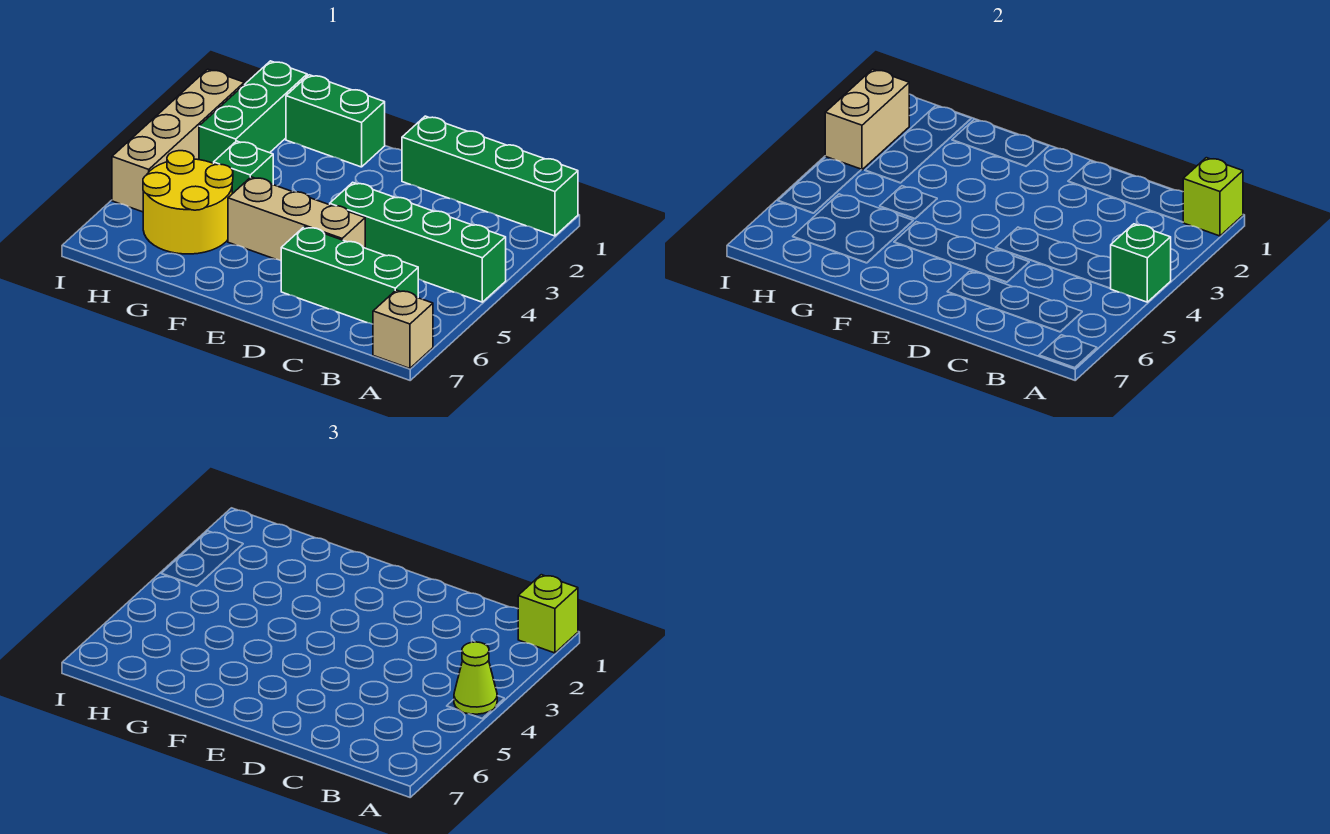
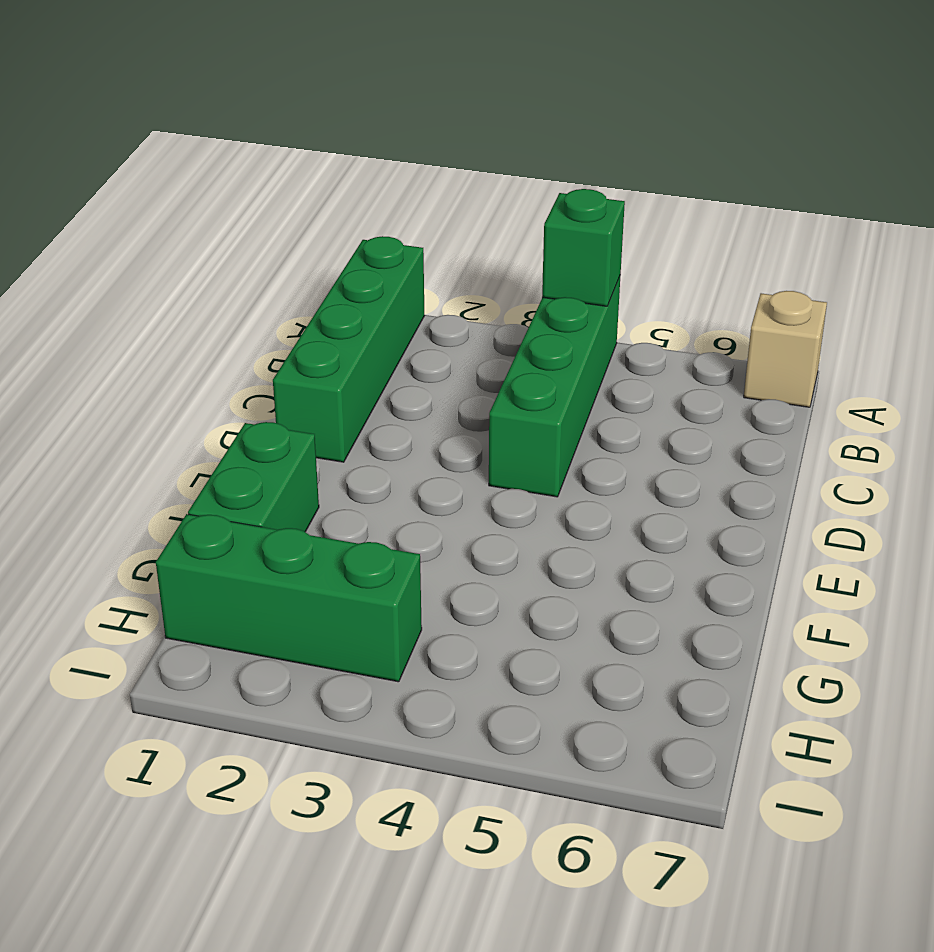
none -> green 1x3 brick [281,227,418,324]
none -> tan 1x3 brick [228,177,365,261]
none -> green 1x1 brick [214,141,273,194]

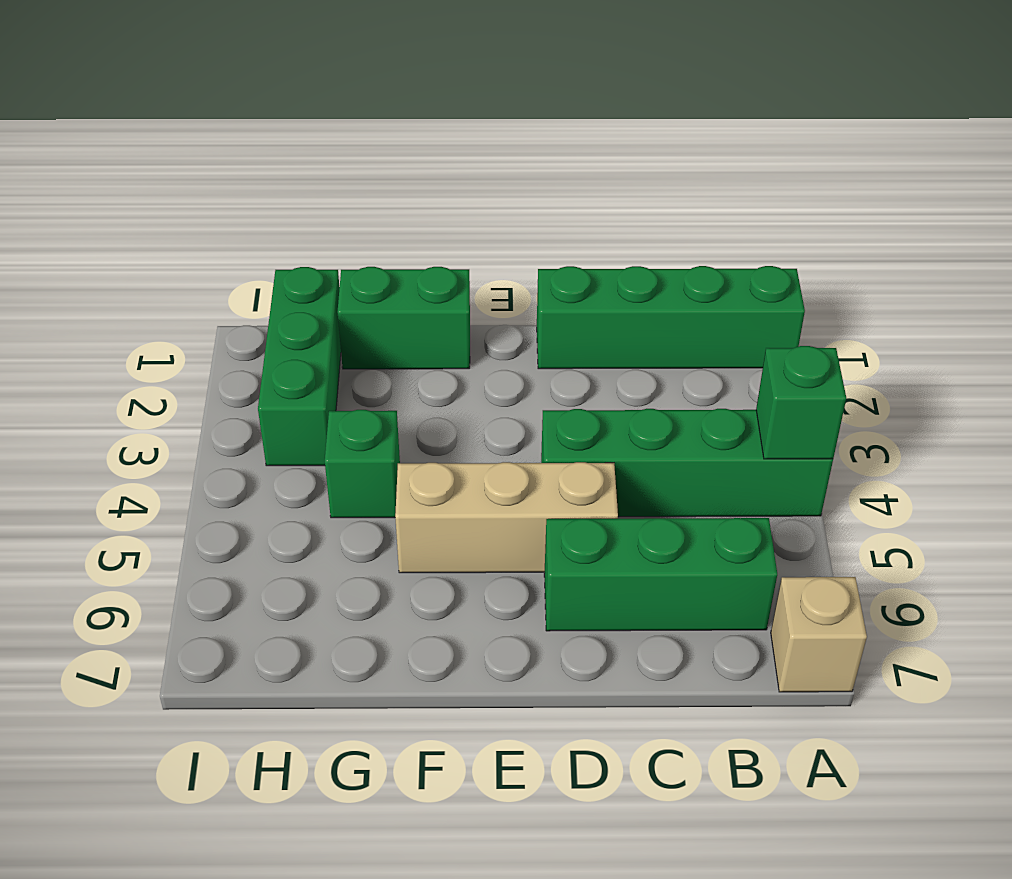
none -> yellow 2x2 round brick [143,151,233,254]
none -> tan 1x4 brick [112,69,244,212]
none -> lime 1x1 brick [1183,158,1243,236]

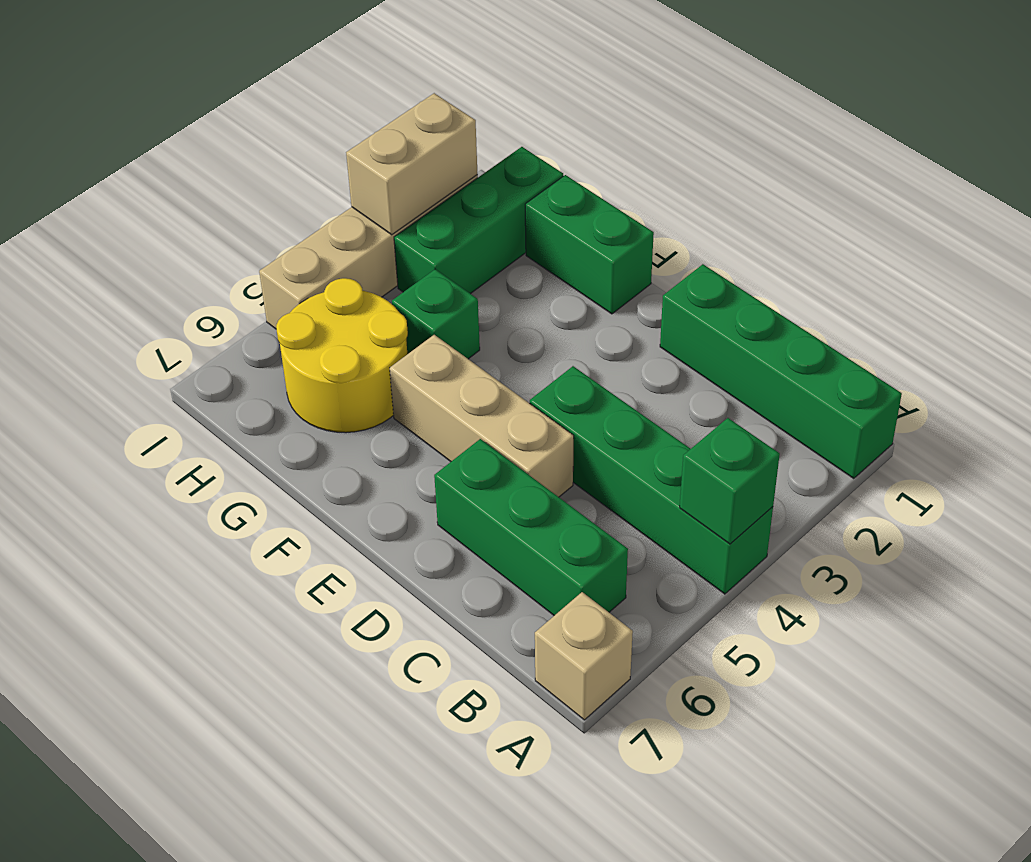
none -> lime 1x1 brick [1183,158,1243,236]
none -> lime 1x1 brick [518,575,578,653]
none -> lime 1x1 cone [454,642,497,714]

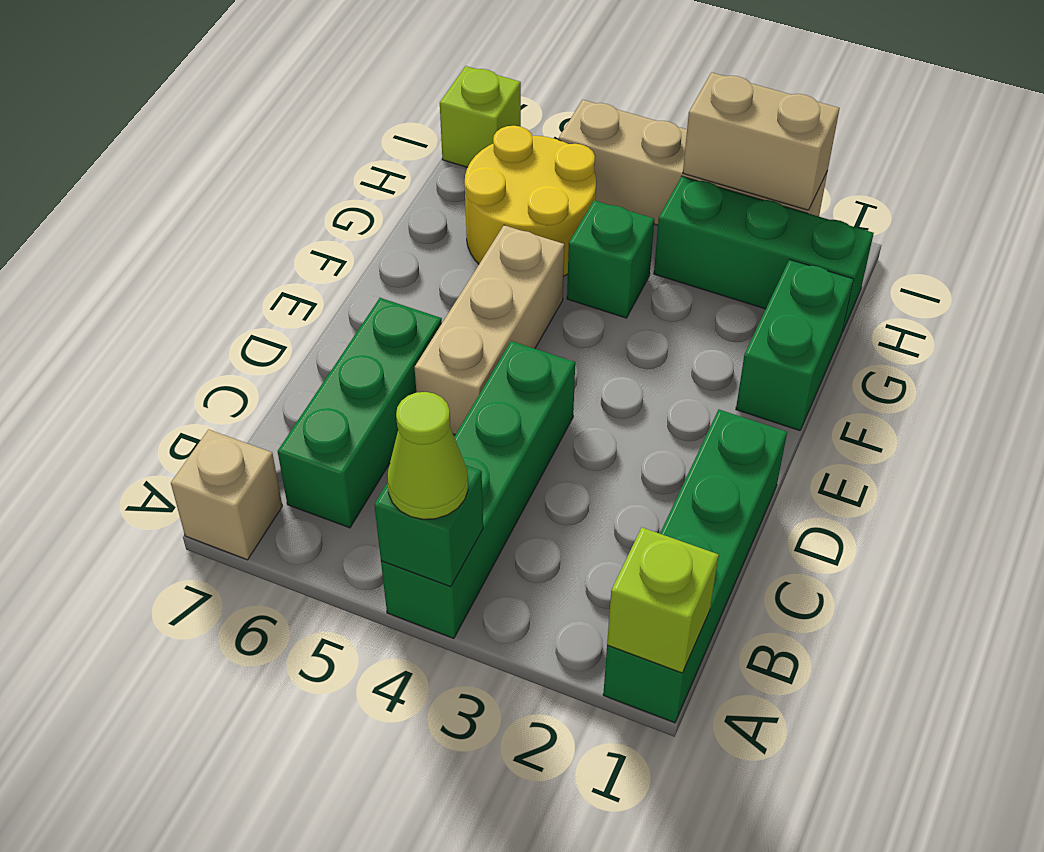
lime 1x1 brick [440,66,521,167] -> lime 1x1 brick moved to [518,575,578,653]

